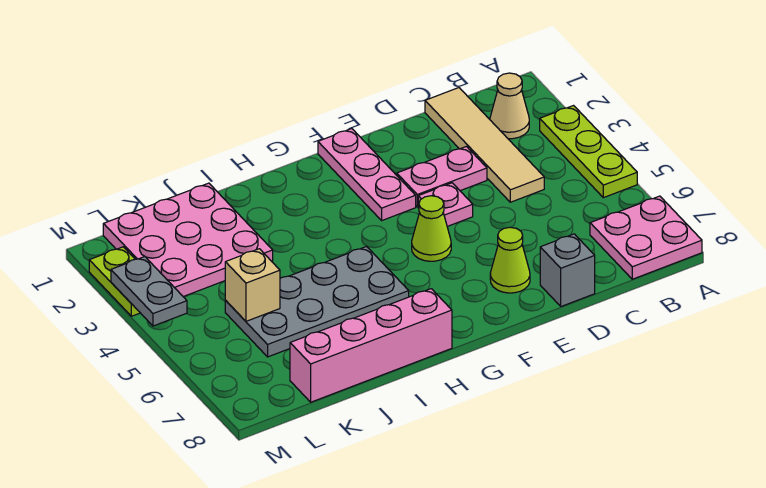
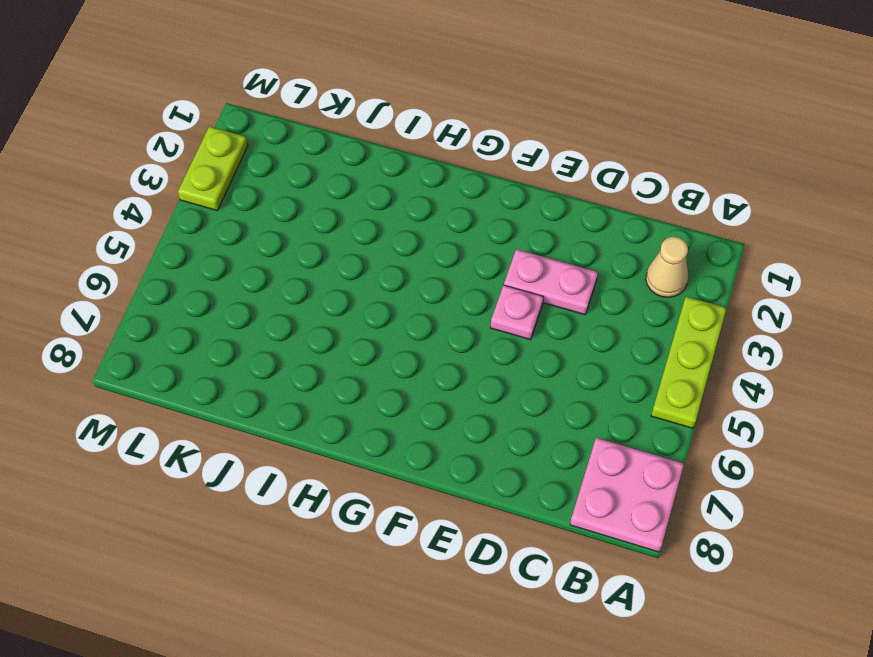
none -> tan 1x4 tile [425,88,544,202]
none -> grey 1x1 brick [540,234,595,306]
none -> lime 1x1 cone [490,227,530,293]

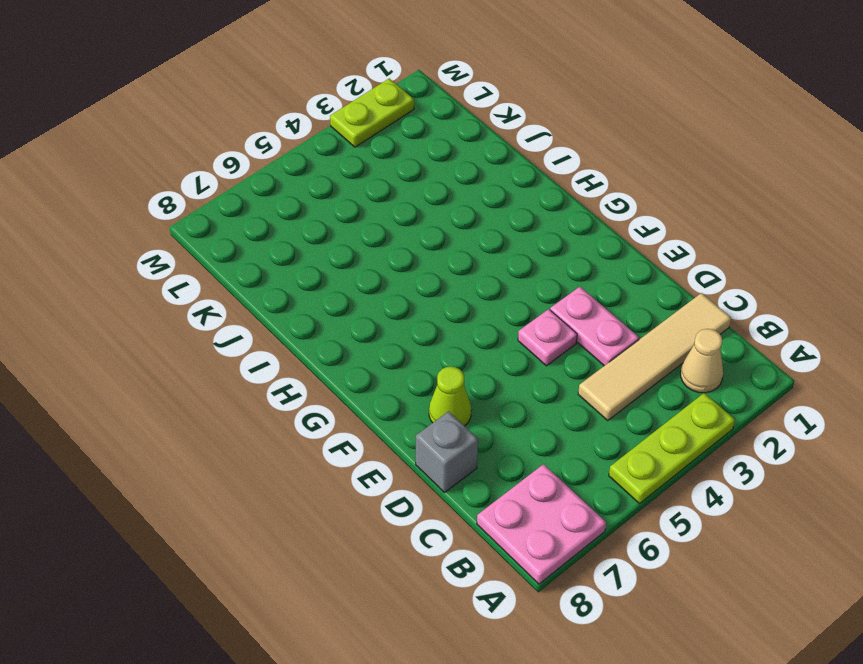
none -> pink 1x3 plate [318,129,416,220]
none -> lime 1x1 cone [412,196,451,261]
none -> grey 2x4 plate [225,247,409,357]

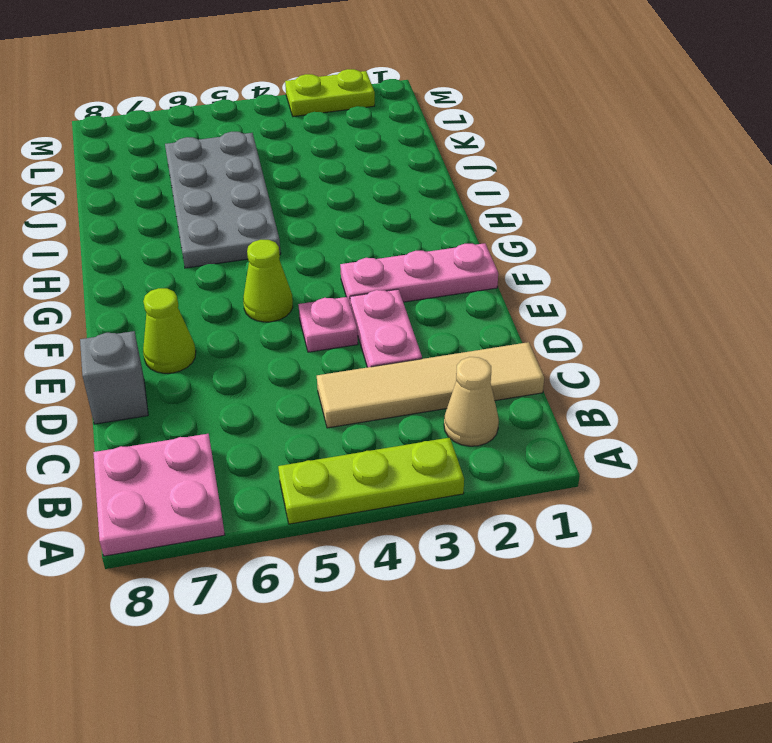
none -> pink 1x4 brick [290,289,452,402]
none -> pink 3x3 plate [103,183,273,297]
none -> tan 1x1 brick [225,249,280,321]

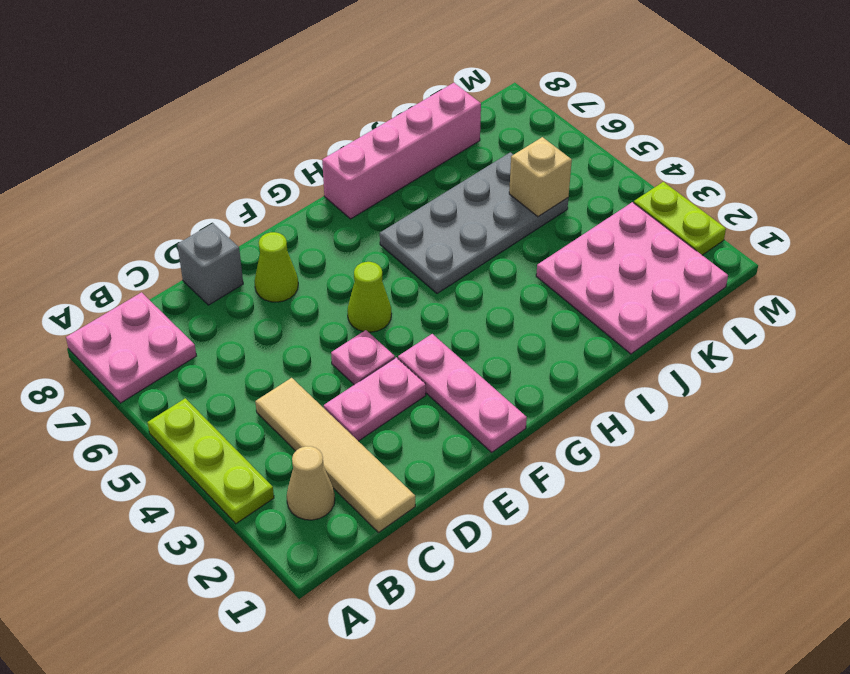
none -> grey 1x2 plate [111,256,187,326]

